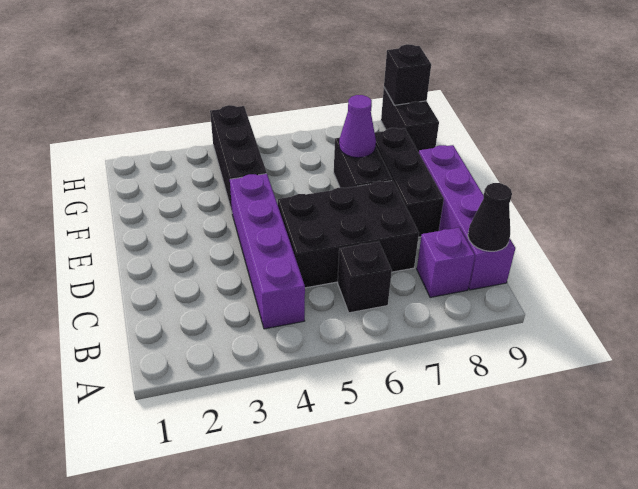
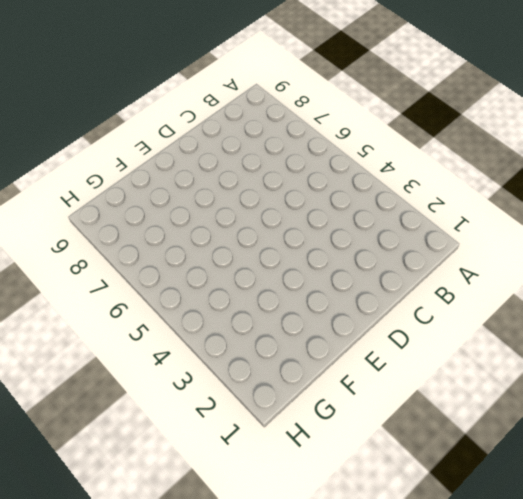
none -> purple 1x4 brick [230,174,305,329]
none -> black 1x1 brick [338,242,392,313]
none -> purple 1x1 brick [417,228,475,297]

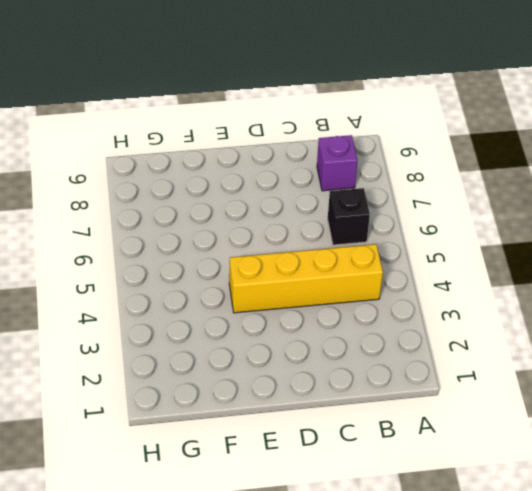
yellow 1x4 brick [229,244,383,313] -> purple 1x4 brick [230,174,305,329]
none -> purple 1x4 brick [419,145,515,290]
none -> black 2x3 brick [278,181,419,288]
none -> black 1x3 brick [375,128,444,237]

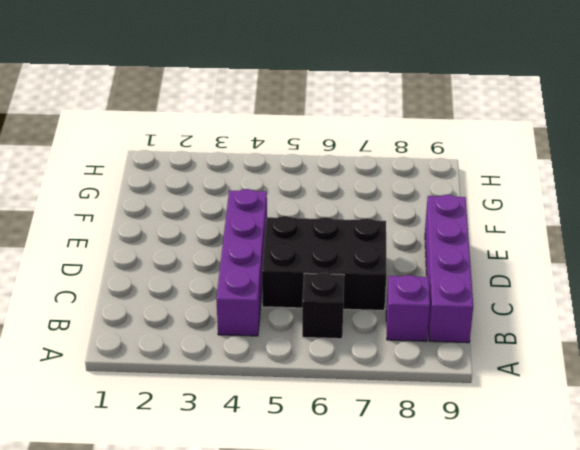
none -> black 1x3 brick [375,128,444,237]
none -> black 1x2 brick [334,138,392,188]
none -> black 1x3 brick [210,105,267,211]

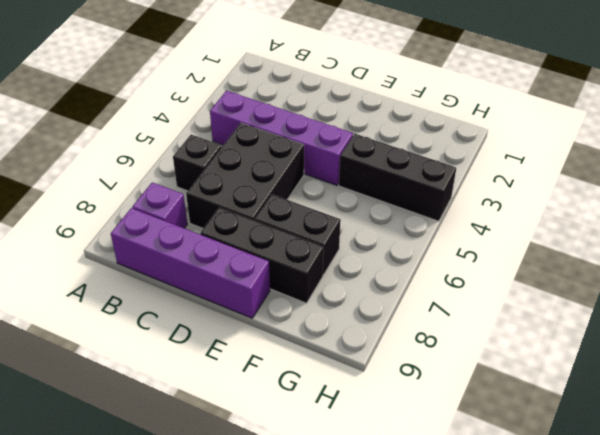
none -> black 1x2 brick [381,88,439,152]
none -> black 1x1 cone [468,183,512,251]
none -> purple 1x1 cone [339,95,376,158]

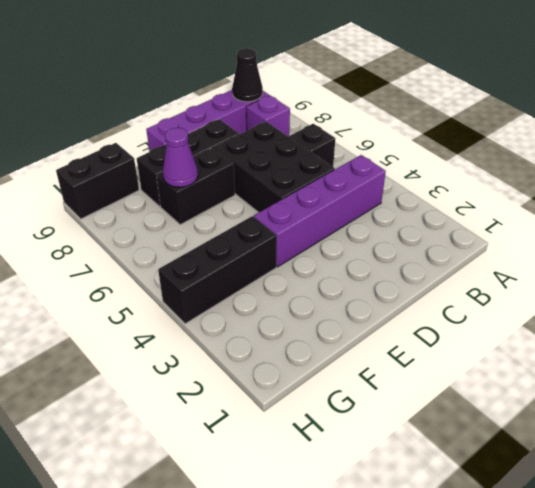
none -> black 1x1 brick [384,44,431,105]

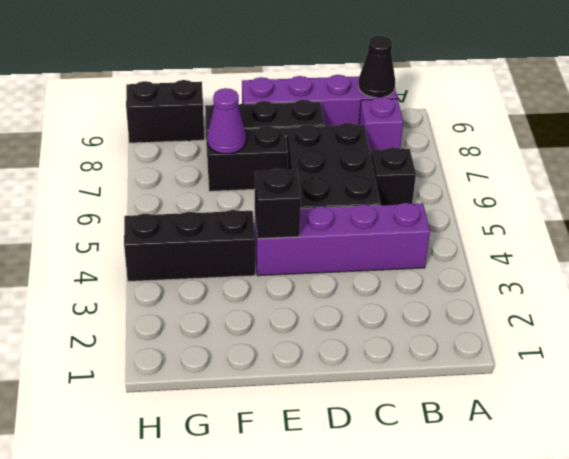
black 1x1 brick [255,169,301,239] -> black 1x1 brick moved to [384,44,431,105]

